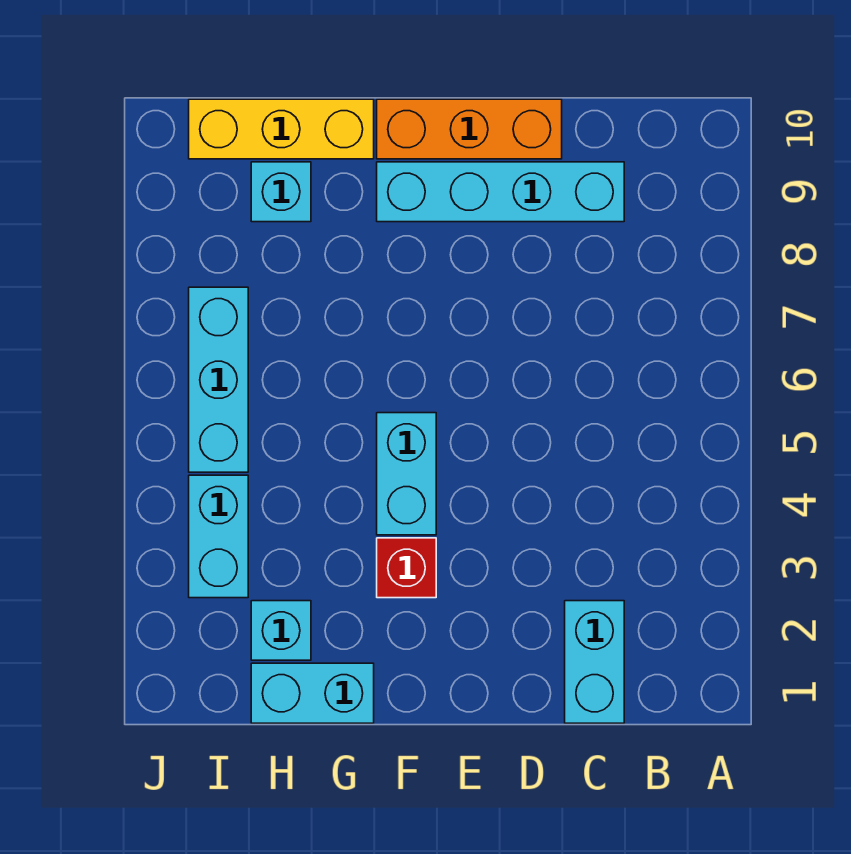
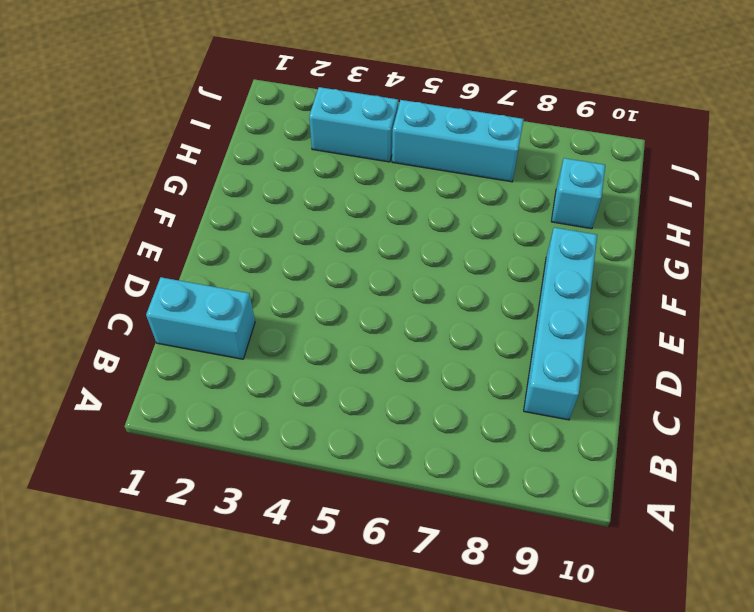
none -> orange 1x3 brick [377,99,562,159]
none -> red 1x1 brick [377,538,436,598]

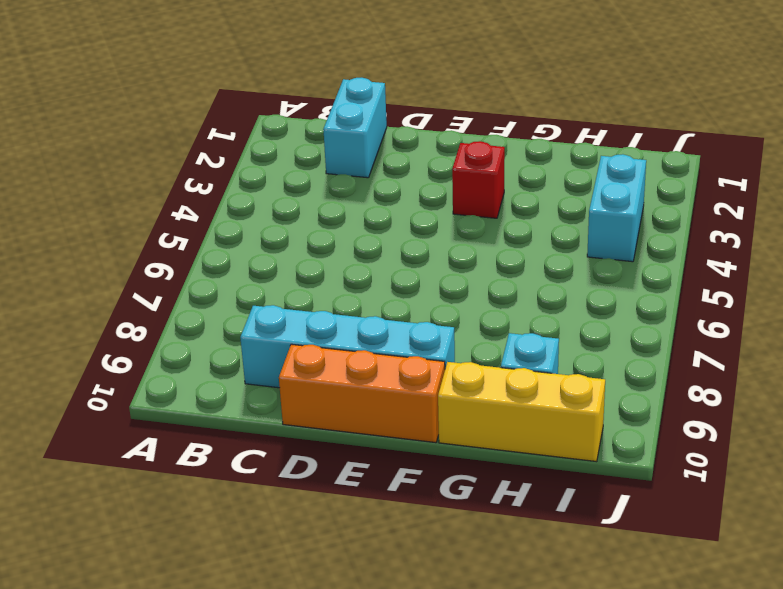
none -> cyan 1x2 brick [377,413,436,535]
none -> cyan 1x2 brick [251,663,374,723]

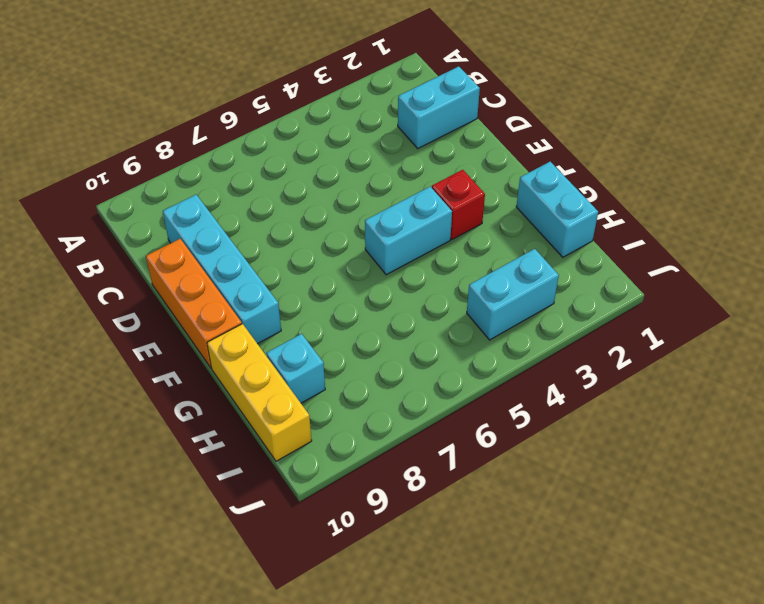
none -> cyan 1x1 brick [251,601,311,660]
none -> cyan 1x3 brick [189,287,248,472]

